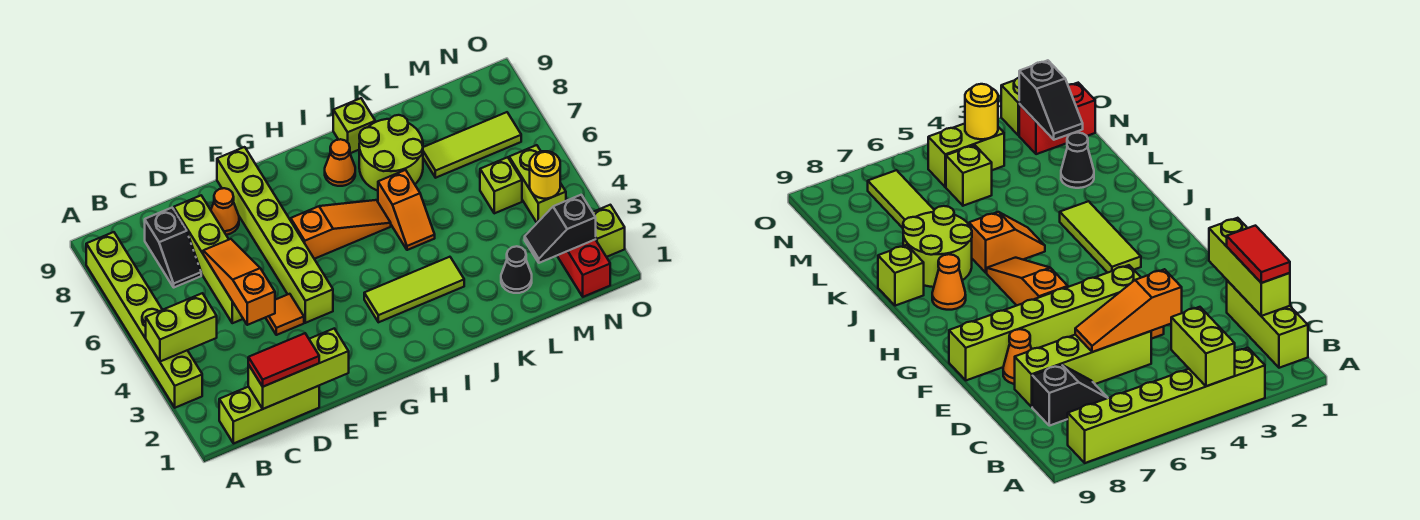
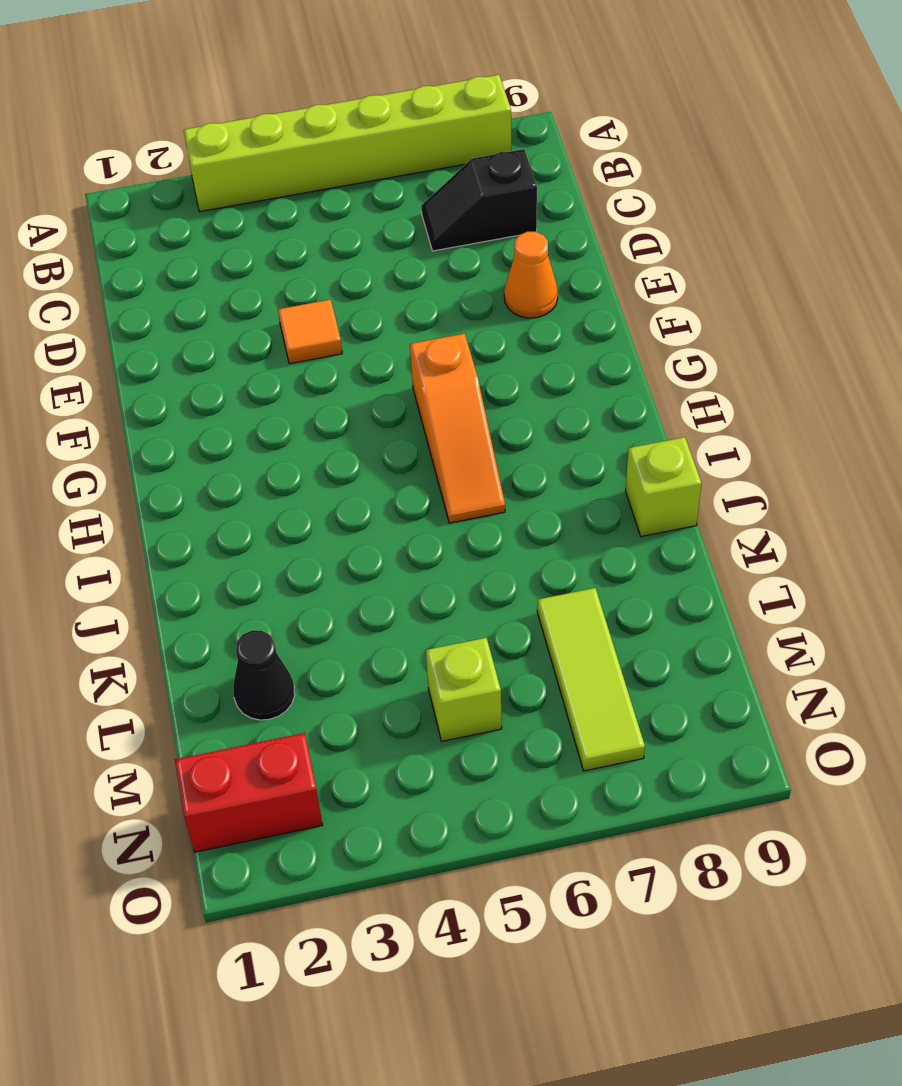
none -> lime 1x3 brick [219,386,319,443]
none -> lime 1x4 brick [174,196,243,323]
none -> lime 1x6 brick [217,147,333,323]

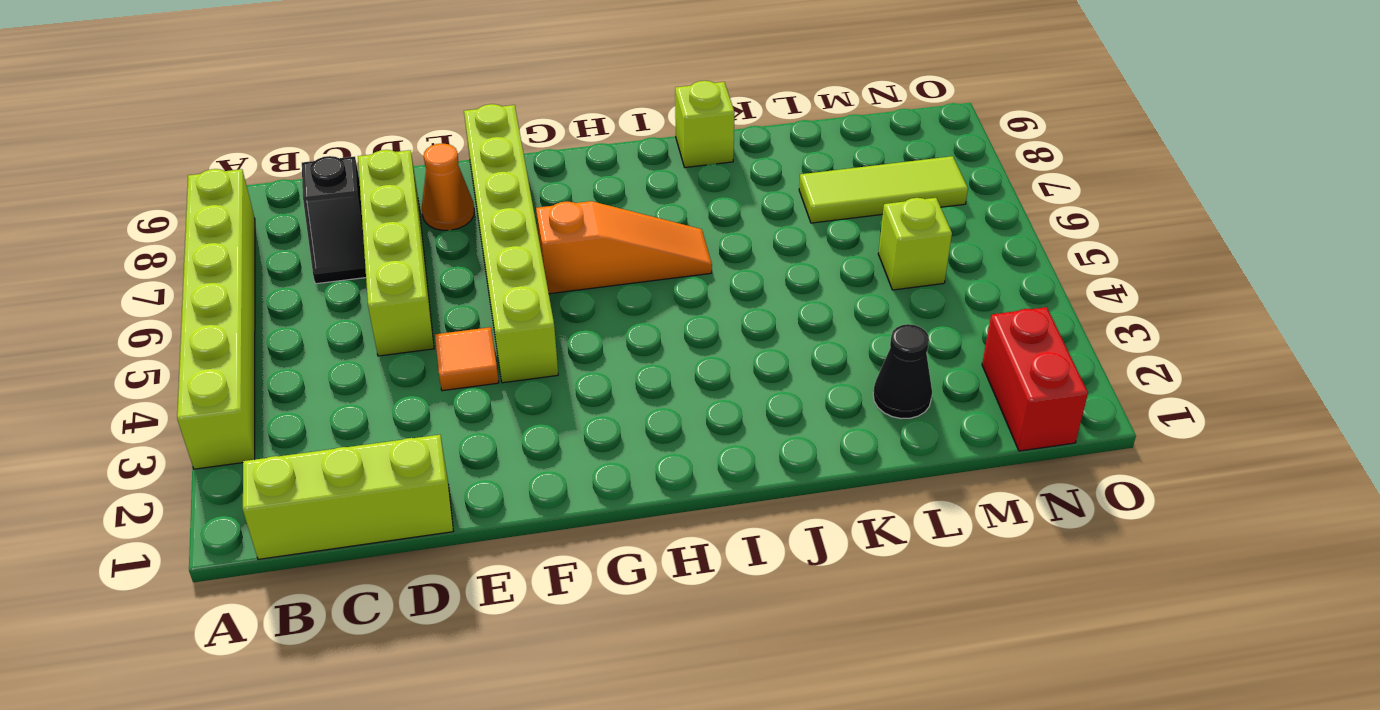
none -> lime 1x3 tile [364,257,464,322]
none -> orange 1x1 cone [325,139,355,186]
none -> orange 1x2 slope [378,170,435,250]

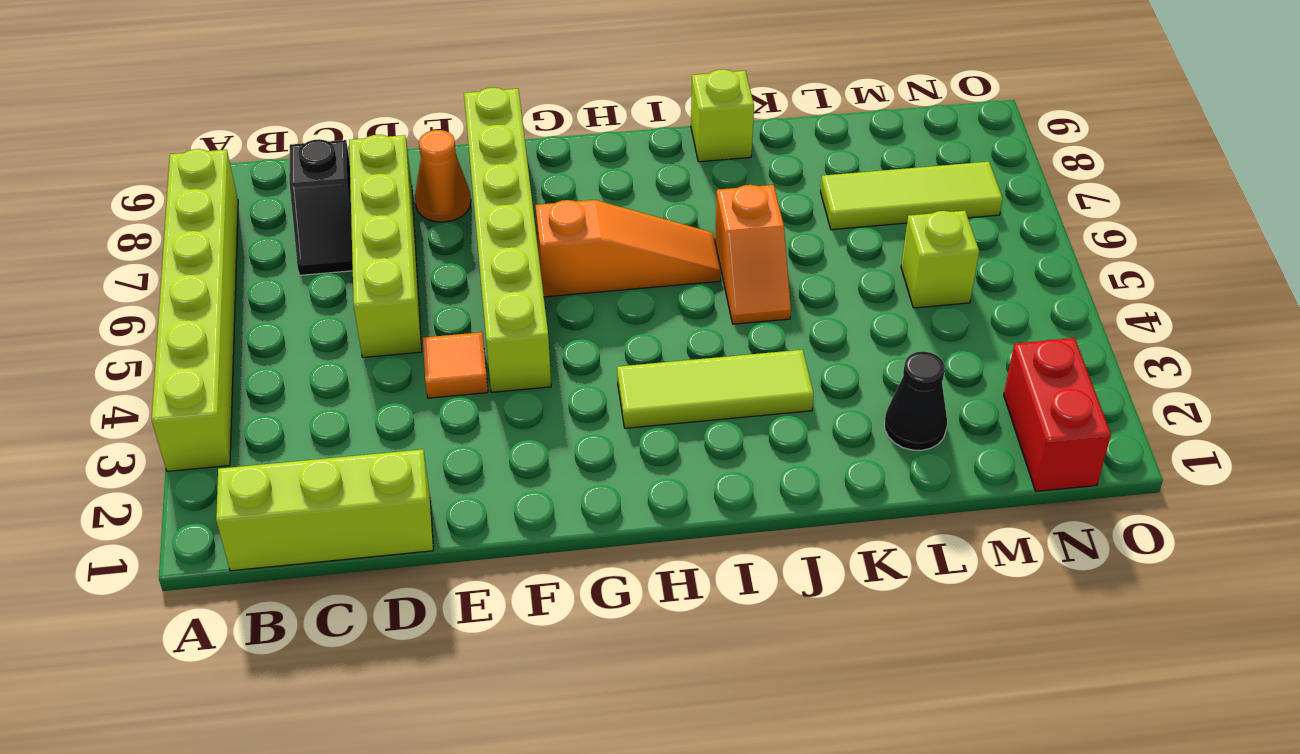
none -> orange 1x1 cone [325,139,355,186]
none -> lime 2x2 round brick [359,115,423,191]
none -> lime 1x2 brick [509,145,566,223]

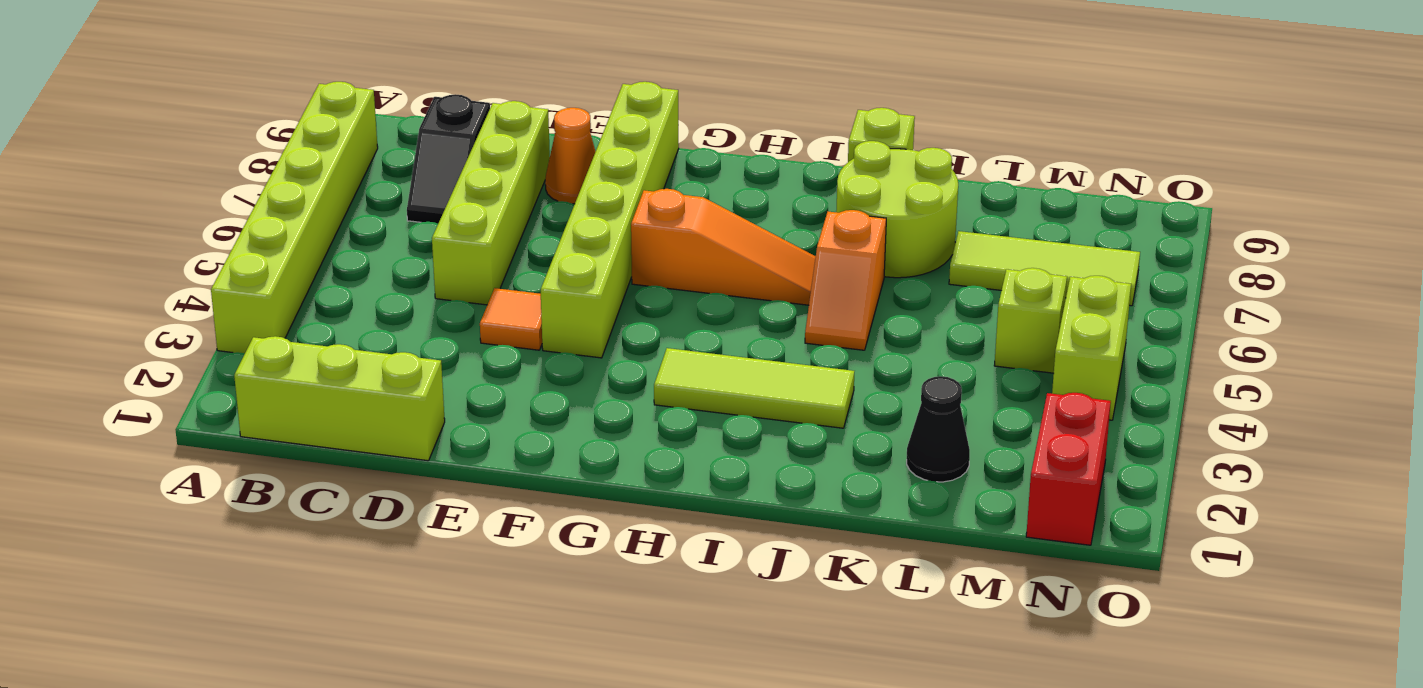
none -> orange 1x1 cone [325,139,355,186]
none -> lime 1x1 brick [593,205,625,257]
none -> lime 1x2 brick [146,293,217,362]

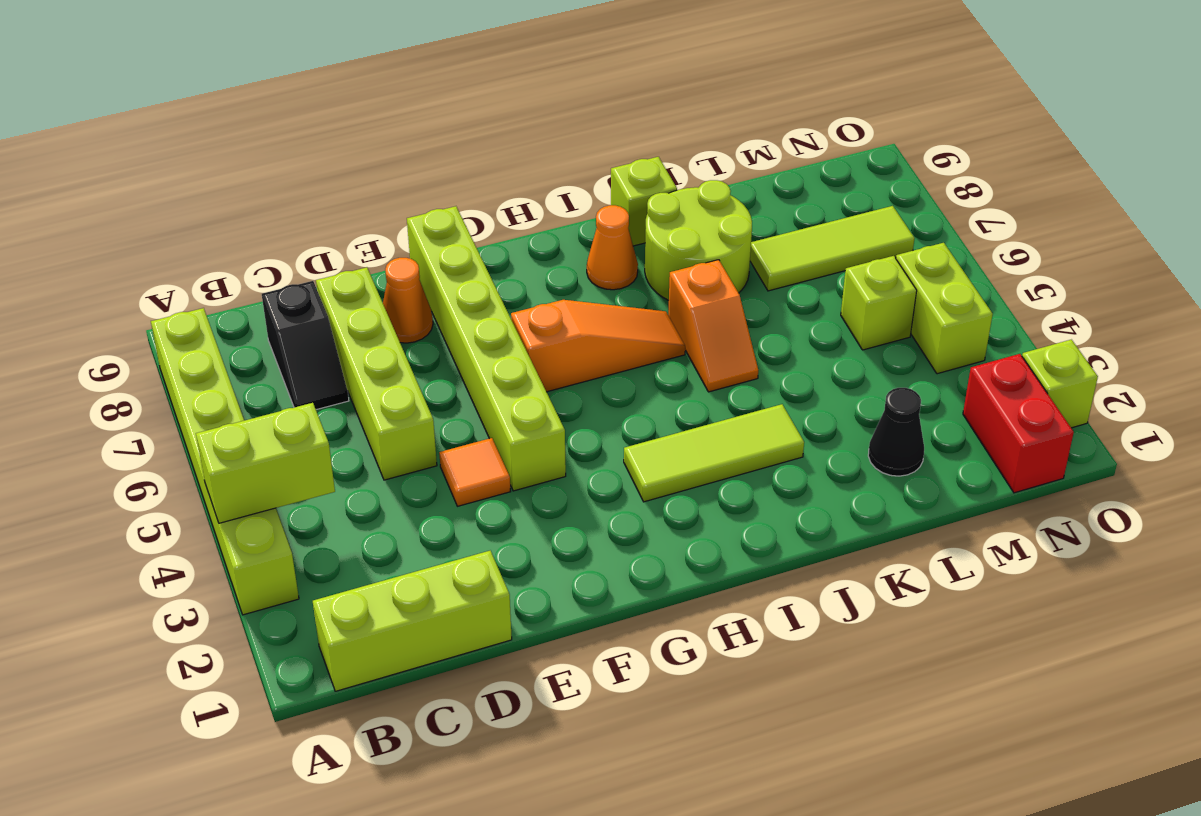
none -> lime 1x3 brick [248,329,349,409]
none -> orange 1x3 slope [203,239,275,325]
none -> black 1x2 slope [525,195,596,263]

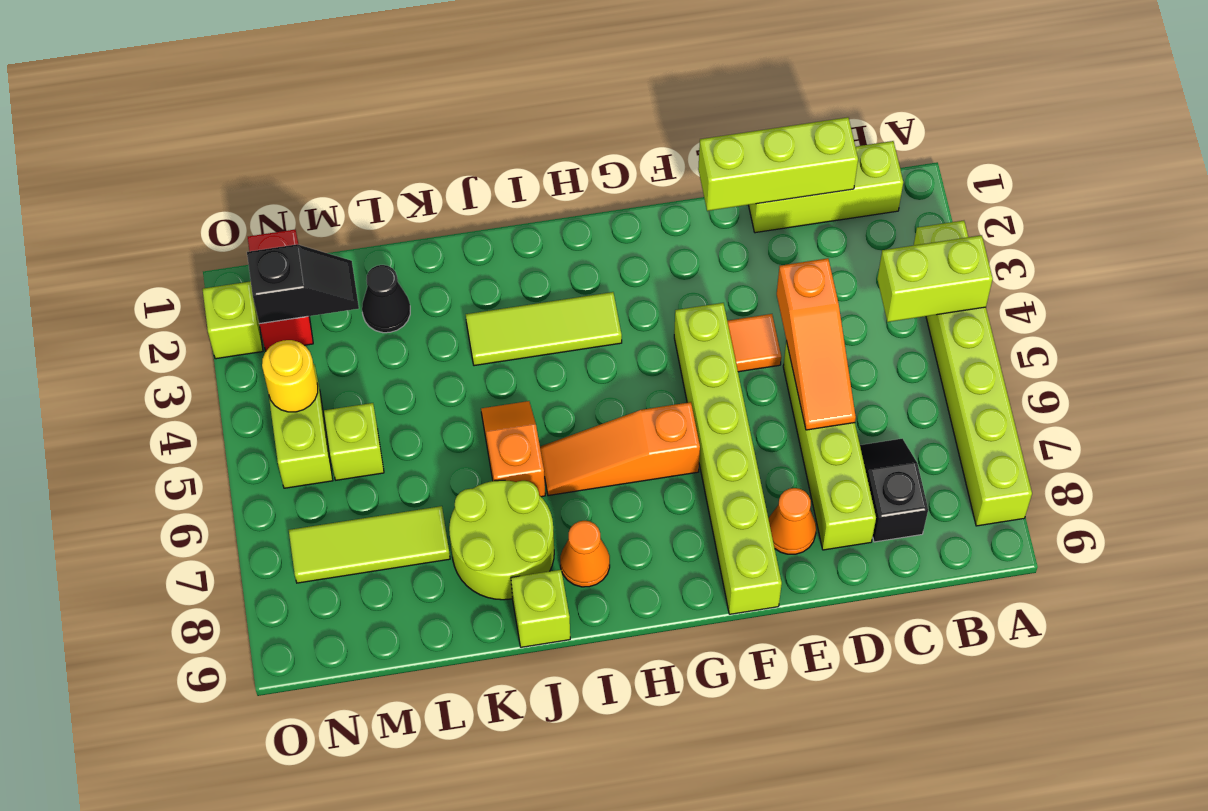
none -> red 1x2 tile [248,333,319,387]

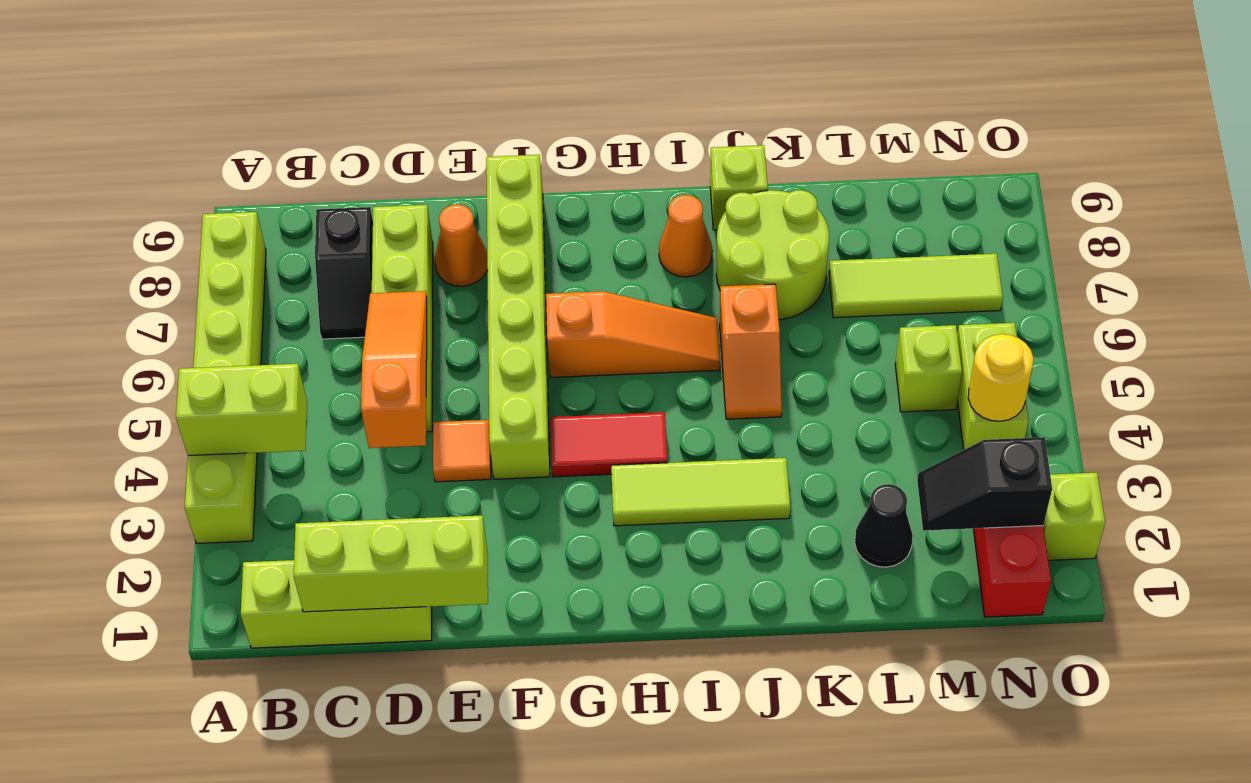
red 1x2 tile [551,412,668,477] -> red 1x2 tile moved to [248,333,319,387]

